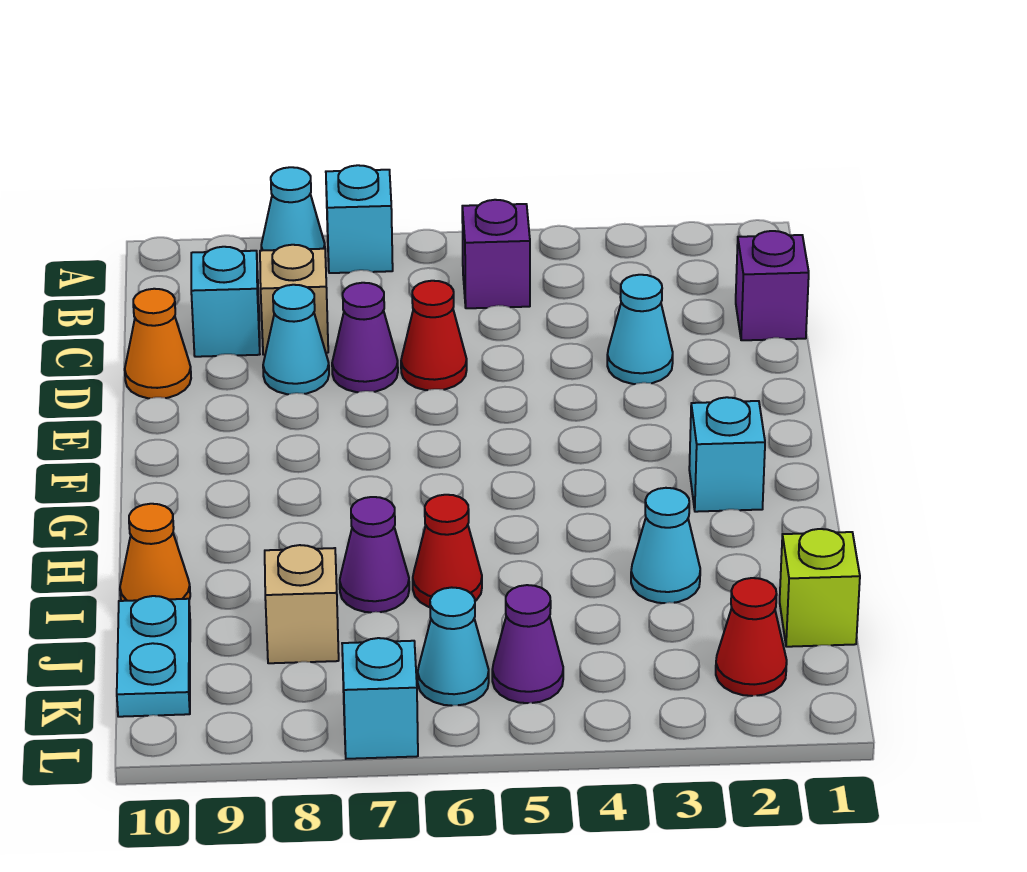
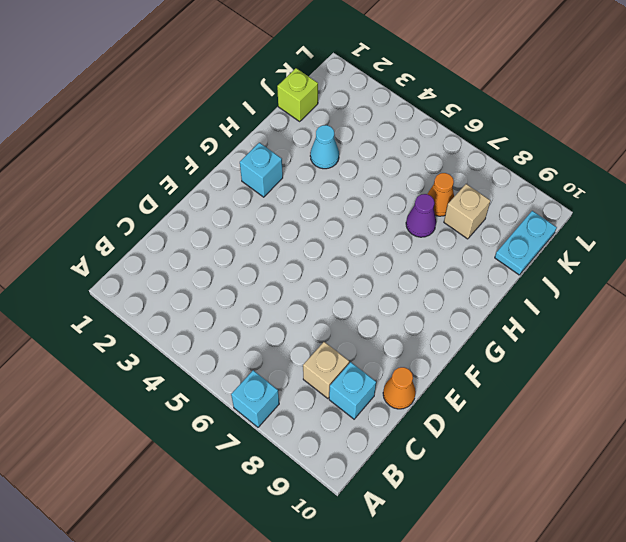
orange 1x1 cone [427,173,454,216] -> orange 1x1 cone moved to [120,504,190,601]
none -> cyan 1x1 cone [261,167,325,251]
none -> purple 1x1 brick [462,200,530,308]
none -> purple 1x1 brick [736,231,809,340]

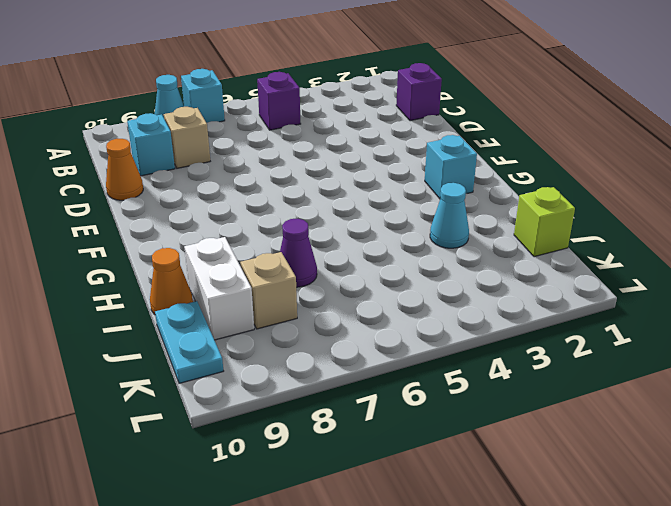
white 1x2 brick [184,237,254,340] -> none
none -> cyan 1x1 cone [607,275,673,384]
none -> red 1x1 cone [401,281,467,390]
none -> purple 1x1 cone [332,283,398,392]

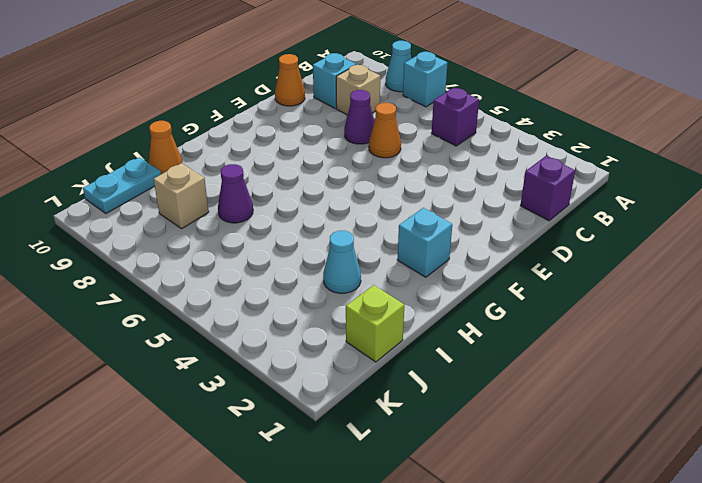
orange 1x1 cone [369,103,401,158] -> red 1x1 cone [401,281,467,390]
none -> cyan 1x1 cone [607,275,673,384]
none -> cyan 1x1 cone [263,285,329,394]
none -> red 1x1 cone [413,495,482,607]

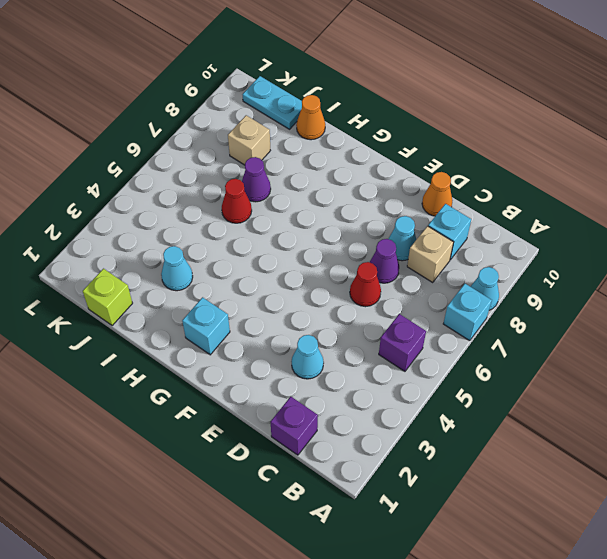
none -> red 1x1 cone [716,578,787,696]
none -> purple 1x1 cone [492,585,563,703]
none -> cyan 1x1 cone [418,587,489,706]

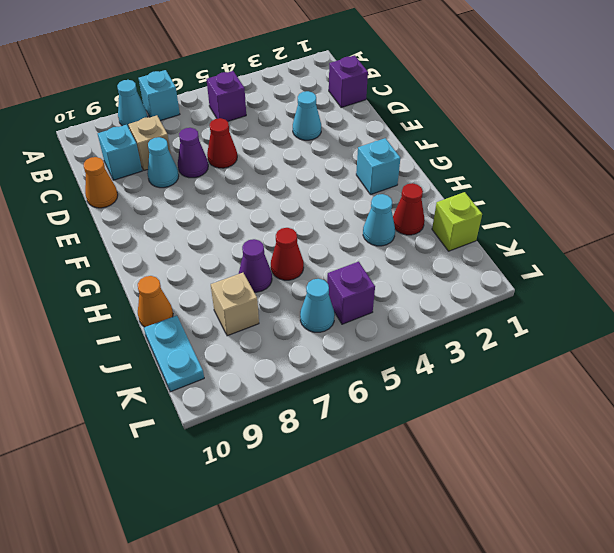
red 1x1 cone [393,183,425,235] -> red 1x1 cone moved to [716,578,787,696]
purple 1x1 brick [327,262,375,324] -> purple 1x1 cone [492,585,563,703]
none -> cyan 1x1 brick [342,638,418,759]

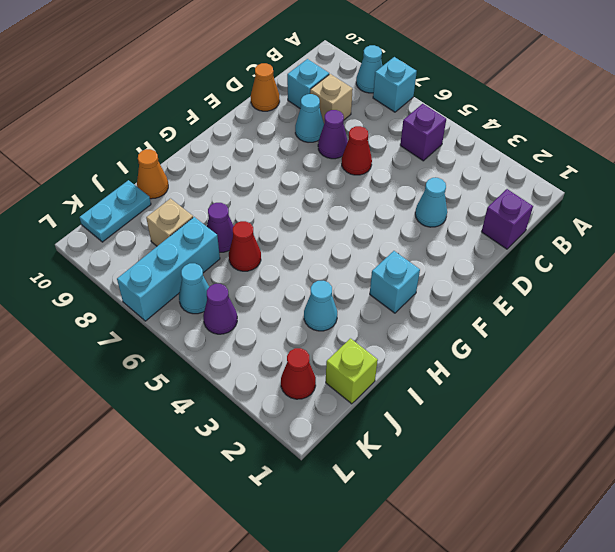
cyan 1x3 brick [117,217,220,321] -> cyan 1x1 brick [342,638,418,759]

